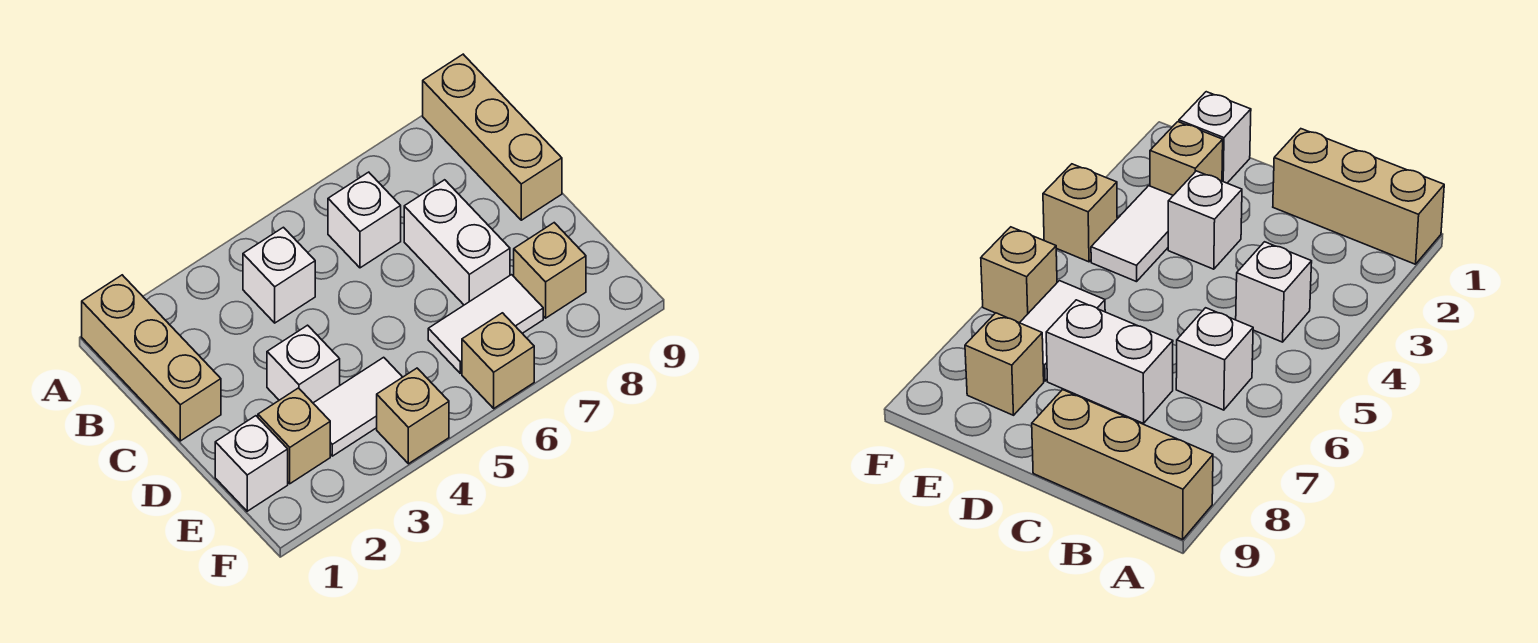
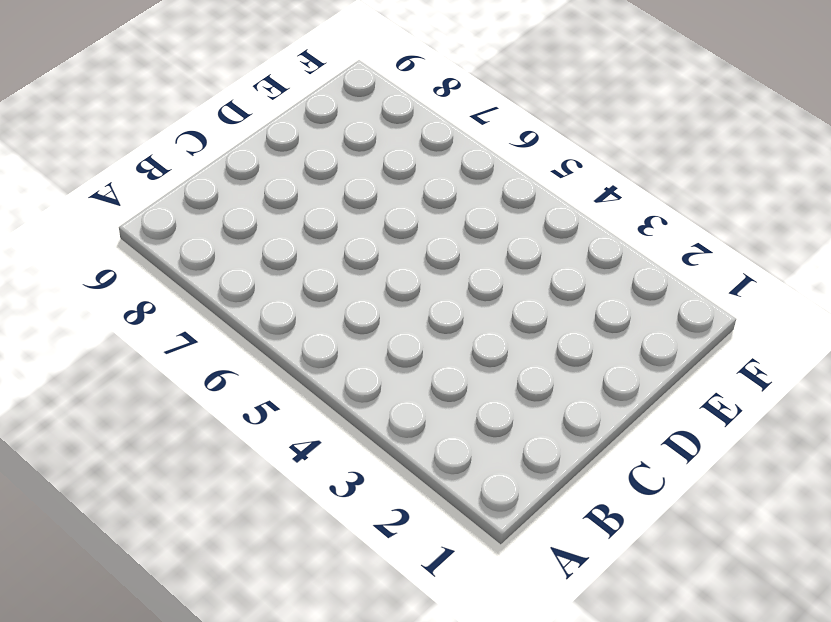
none -> tan 1x3 brick [82,275,221,441]
none -> tan 1x3 brick [423,54,562,220]
none -> white 1x1 brick [243,227,315,323]

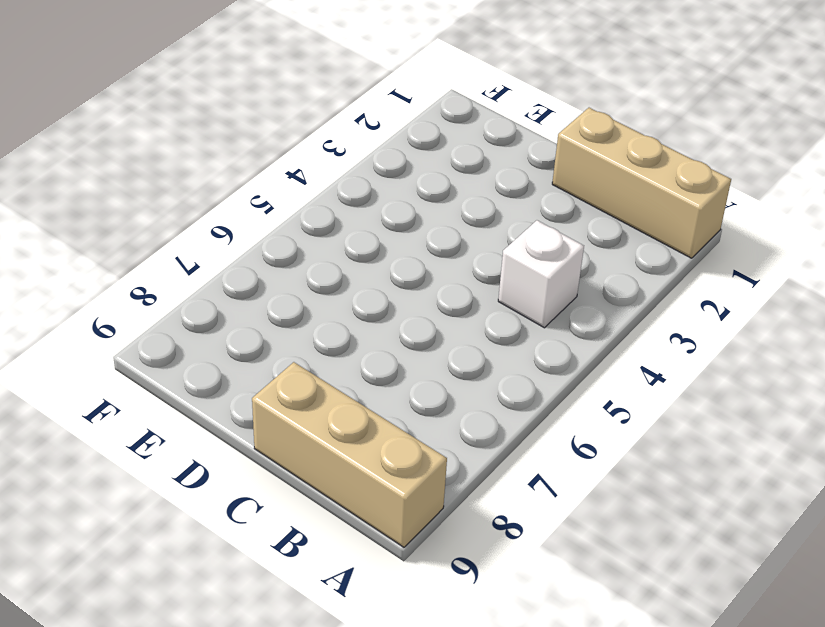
none -> white 1x1 brick [328,172,401,268]
none -> white 1x2 brick [404,180,510,305]
none -> white 1x1 brick [267,325,340,403]

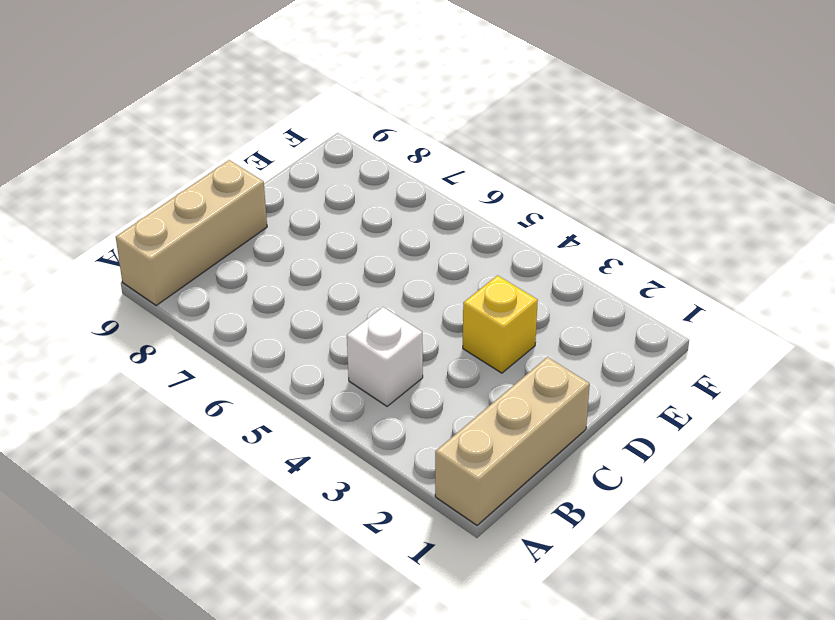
yellow 1x1 brick [463,275,538,373] -> white 1x1 brick [267,325,340,403]
none -> white 1x1 brick [328,172,401,268]
none -> white 1x2 brick [404,180,510,305]
none -> white 1x1 brick [215,416,288,511]

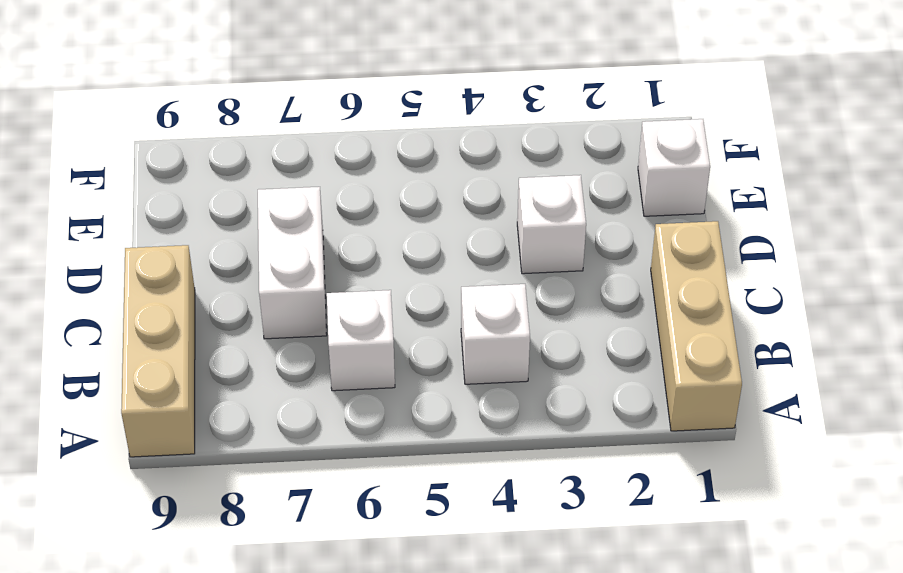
none -> tan 1x1 brick [258,388,330,484]
none -> white 1x2 tile [313,357,402,456]
none -> white 1x2 tile [428,275,543,373]

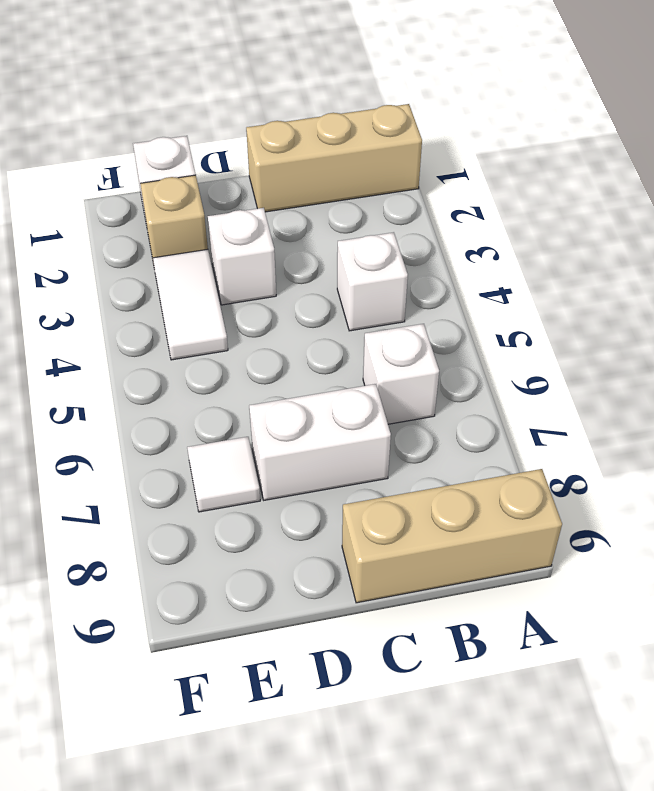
white 1x1 tile [187,437,260,512] -> white 1x2 tile [428,275,543,373]
none -> tan 1x1 brick [514,223,586,318]
none -> tan 1x1 brick [377,368,449,464]
none -> tan 1x1 brick [462,313,534,408]

